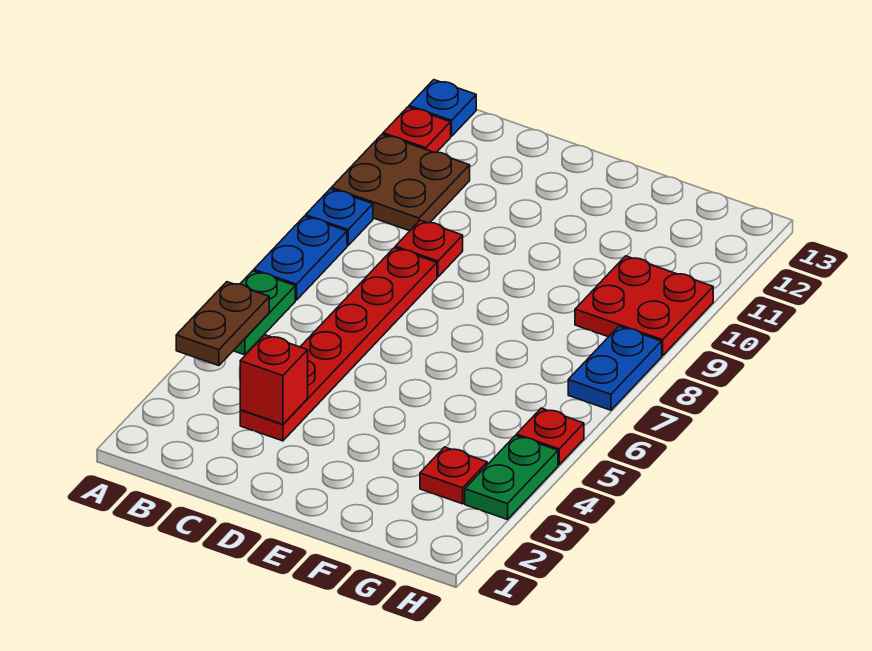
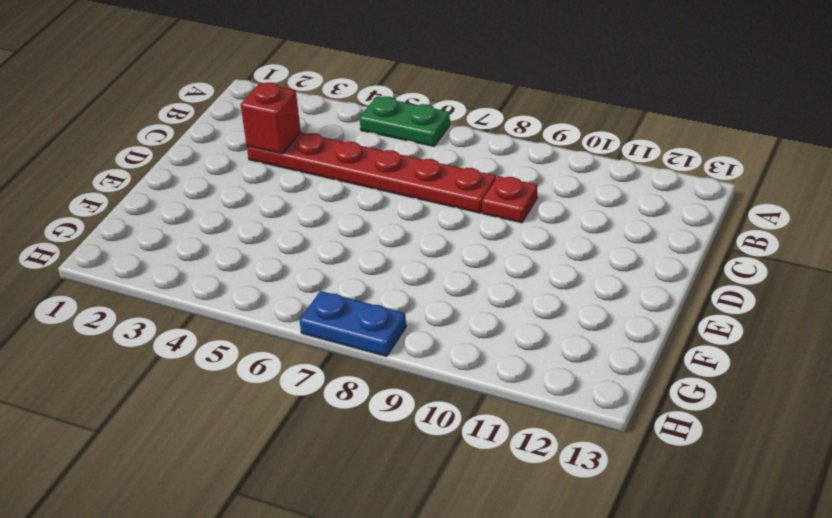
none -> blue 1x2 plate [254,216,347,300]
none -> blue 1x1 plate [306,189,373,245]
none -> brown 2x2 plate [331,134,470,231]

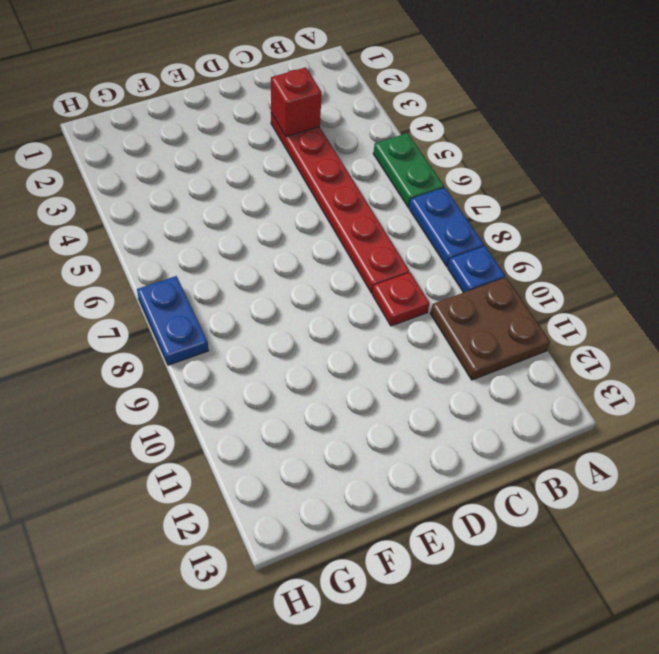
none -> red 1x1 plate [383,107,451,152]
none -> blue 1x1 plate [409,80,476,136]
none -> red 1x1 plate [420,447,487,504]

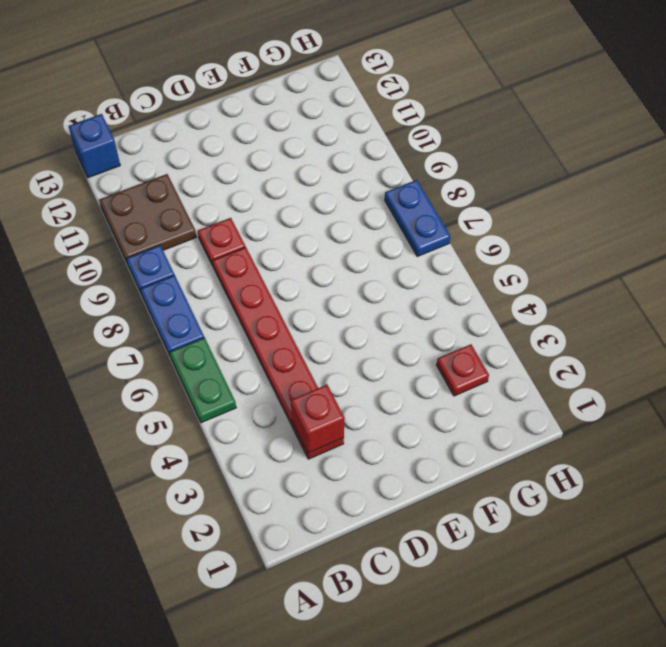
blue 1x1 brick [68,114,120,178] -> blue 1x1 plate [409,80,476,136]
none -> red 1x1 plate [383,107,451,152]
none -> red 2x2 plate [575,256,713,356]
none -> green 1x2 plate [465,436,558,520]

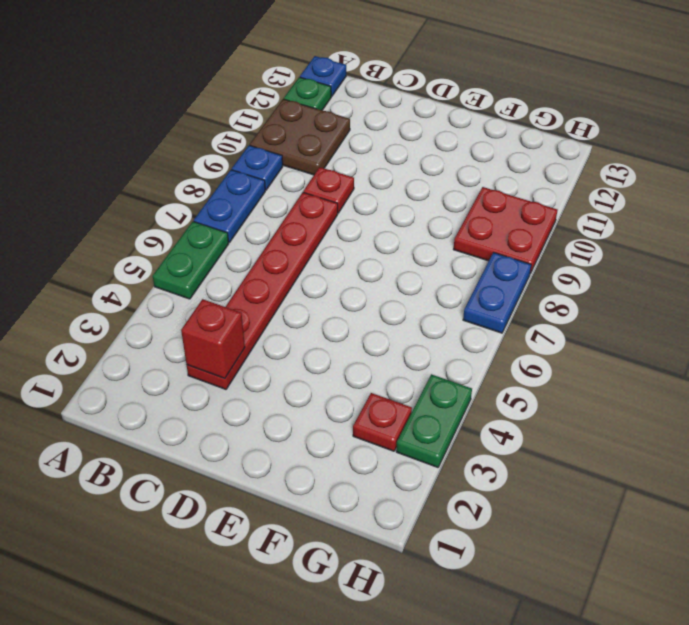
green 1x1 plate [284,77,331,110] -> red 1x1 plate [383,107,451,152]
none -> red 1x1 plate [517,408,584,465]
none -> brown 1x2 plate [176,282,269,366]

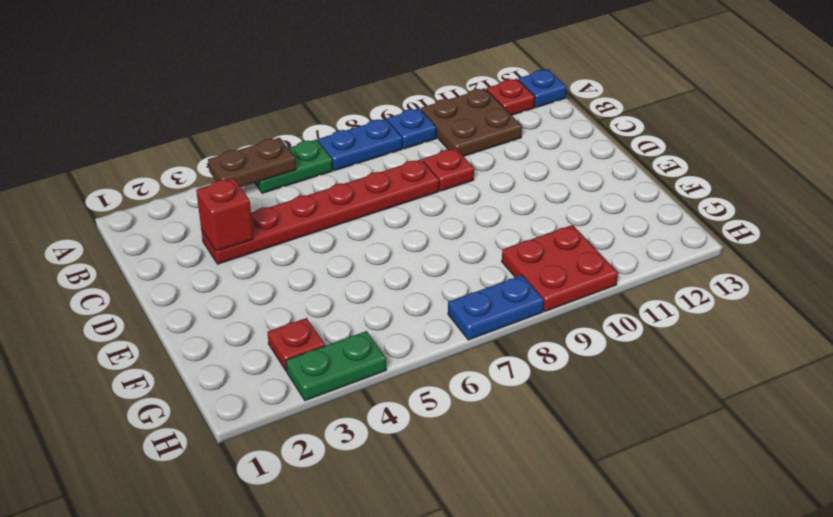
none -> red 1x1 plate [517,408,584,465]

